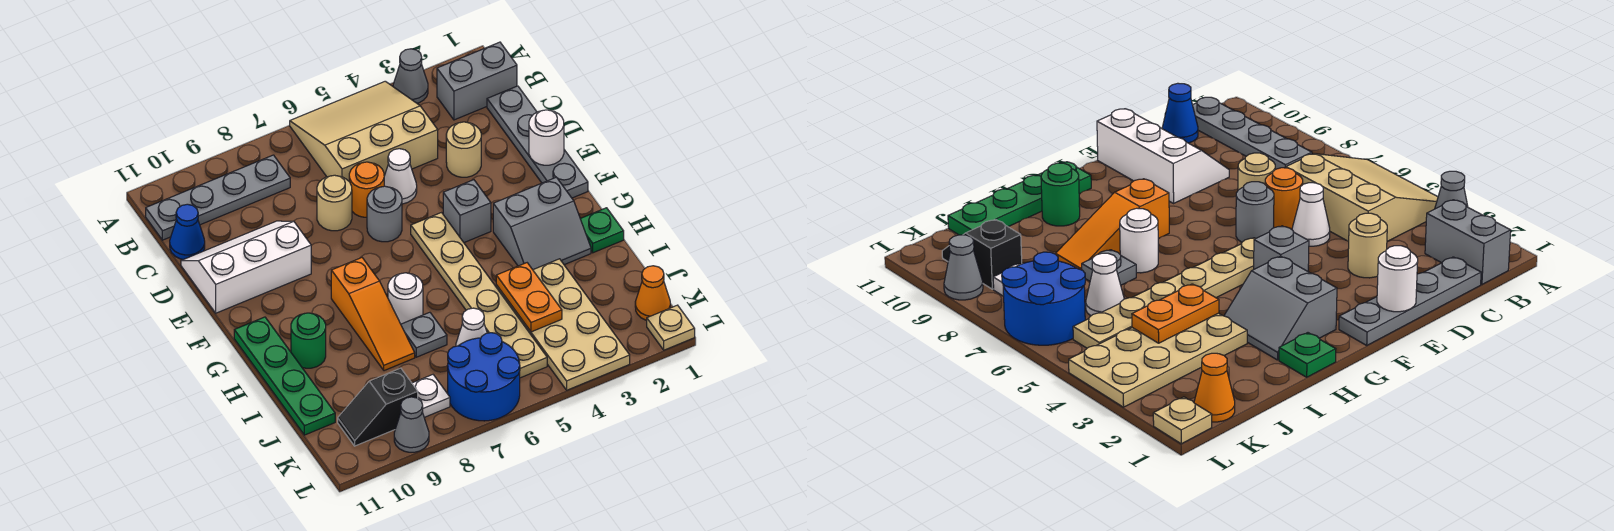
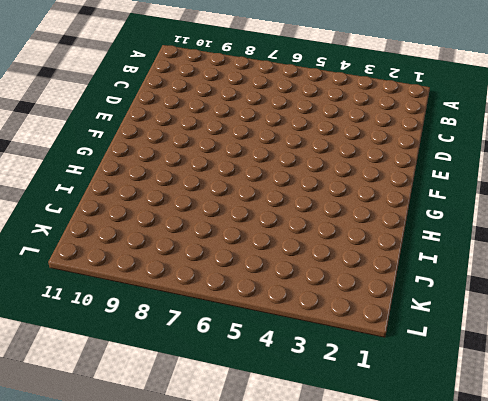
none -> grey 1x1 cone [393,49,428,103]
none -> tan 3x3 slope [290,81,438,181]
none -> grey 1x2 brick [437,42,517,120]
none -> grey 1x4 plate [146,155,290,240]

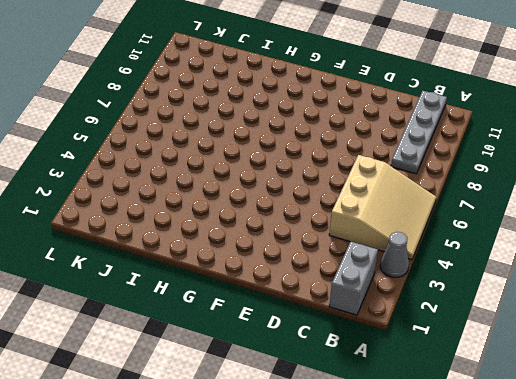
none -> grey 1x4 plate [487,86,588,198]
none -> blue 1x1 cone [170,204,205,260]
none -> tan 1x1 round brick [446,122,481,177]
none -> white 1x1 cone [384,149,417,204]

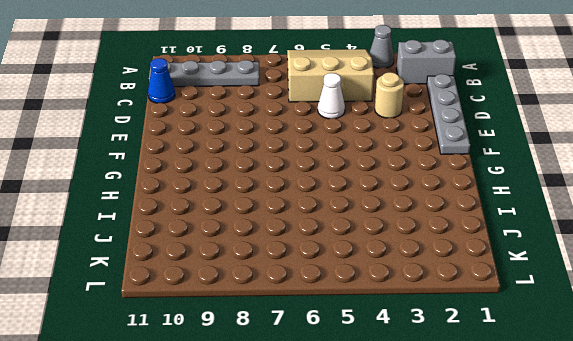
none -> orange 1x1 round brick [349,162,384,217]
none -> tan 1x1 round brick [317,175,352,231]
none -> white 2x3 slope [181,221,311,313]
none -> grey 1x1 round brick [367,186,402,242]

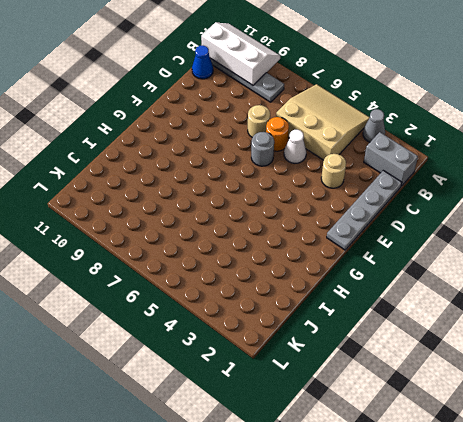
white 2x3 slope [201,22,280,85] -> white 2x3 slope moved to [181,221,311,313]
none -> grey 1x1 brick [443,180,491,242]
none -> tan 1x6 plate [411,213,547,378]
none -> grey 2x2 slope [493,177,591,270]
none -> orange 1x3 slope [331,258,415,371]

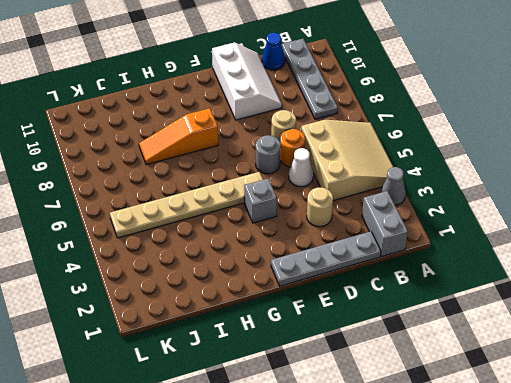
none -> grey 2x2 slope [493,177,591,270]
none -> green 1x4 plate [234,317,335,435]
none -> green 1x1 plate [580,208,624,253]
none -> white 1x1 round brick [388,273,423,324]

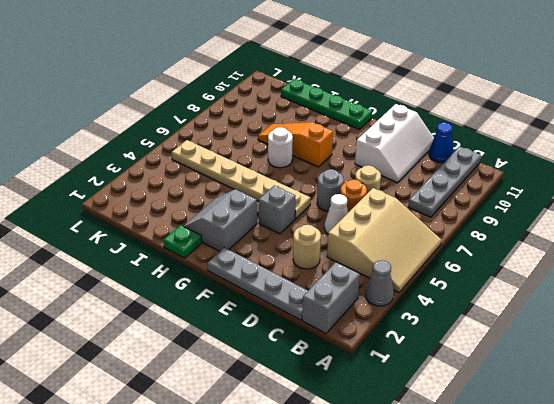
none -> green 1x1 round brick [291,313,326,368]
none -> tan 2x4 plate [496,259,630,390]
none -> grey 1x1 plate [401,312,447,357]
none -> white 1x1 cone [456,308,487,346]

